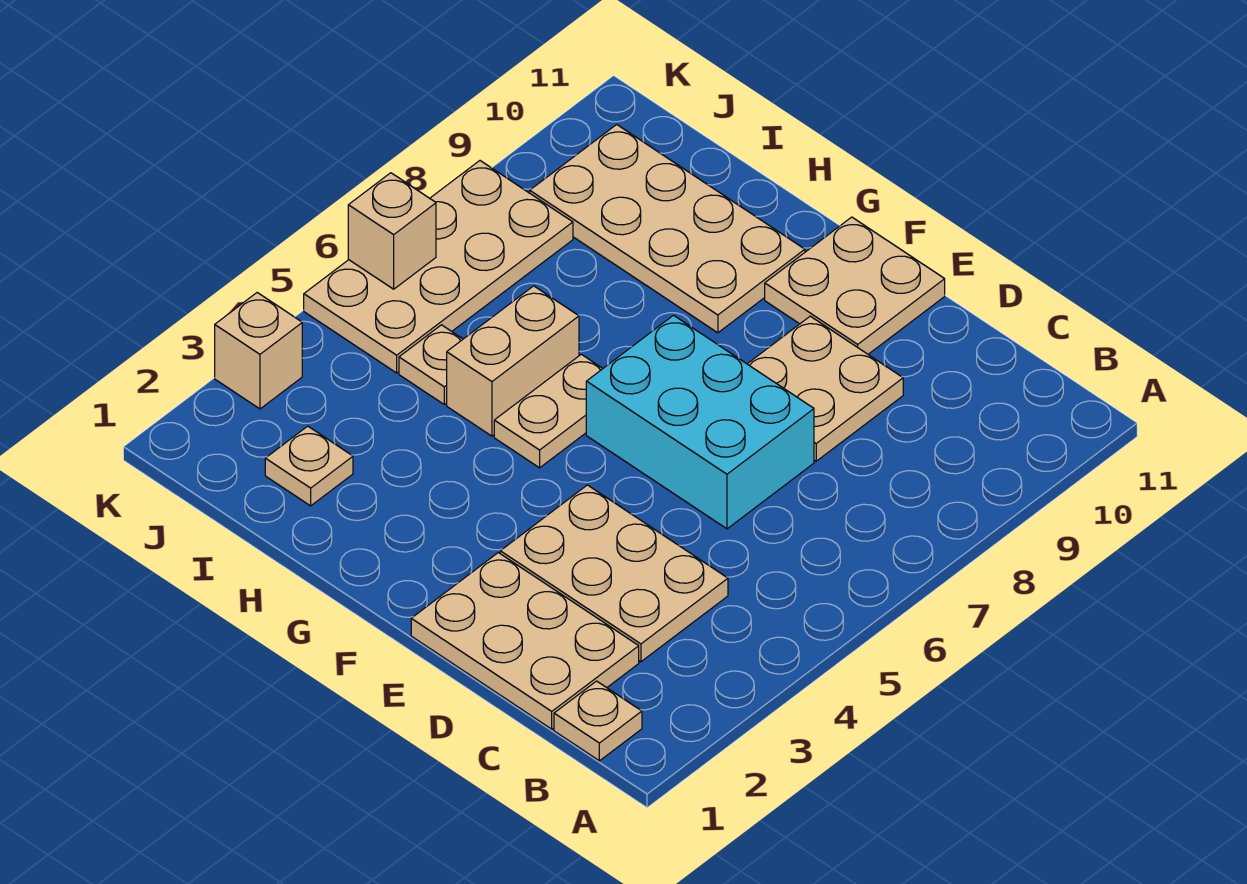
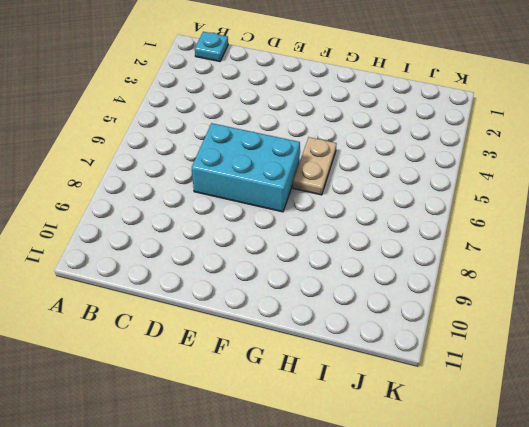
cyan 1x1 plate [195,32,228,61] -> tan 1x1 plate [554,681,642,761]
none -> tan 2x3 plate [411,553,639,729]
none -> tan 2x3 plate [500,485,728,662]
none -> tan 2x2 plate [748,316,903,461]

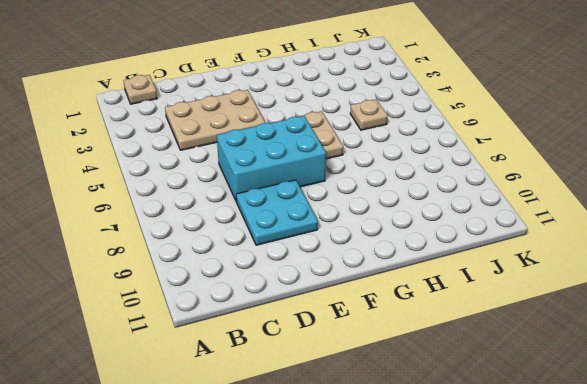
cyan 2x2 plate [236,180,318,245] -> tan 2x2 plate [748,316,903,461]
none -> tan 2x3 plate [411,553,639,729]
none -> tan 2x2 plate [765,217,945,354]
none -> tan 2x4 plate [530,125,805,333]

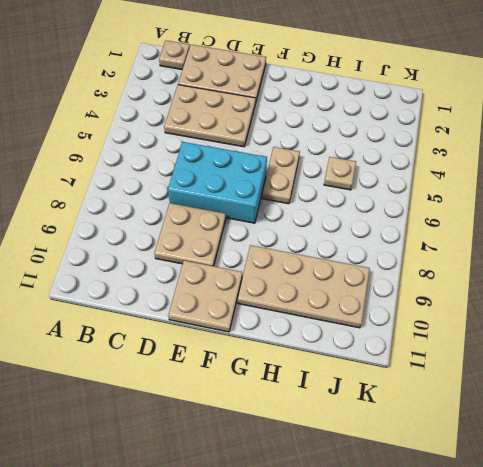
none -> tan 1x2 brick [447,286,579,436]
none -> tan 1x1 plate [265,426,353,506]
none -> tan 2x4 plate [304,161,573,373]

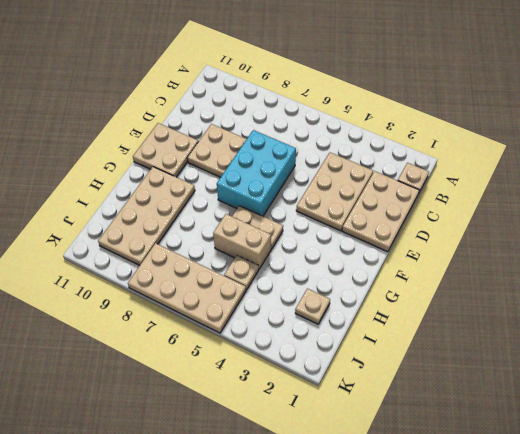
none -> tan 1x1 brick [215,293,302,409]
none -> tan 1x1 brick [348,173,436,289]

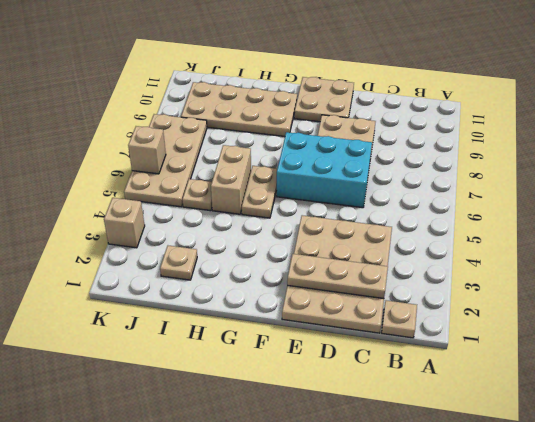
tan 1x3 plate [287,254,388,299] -> none

